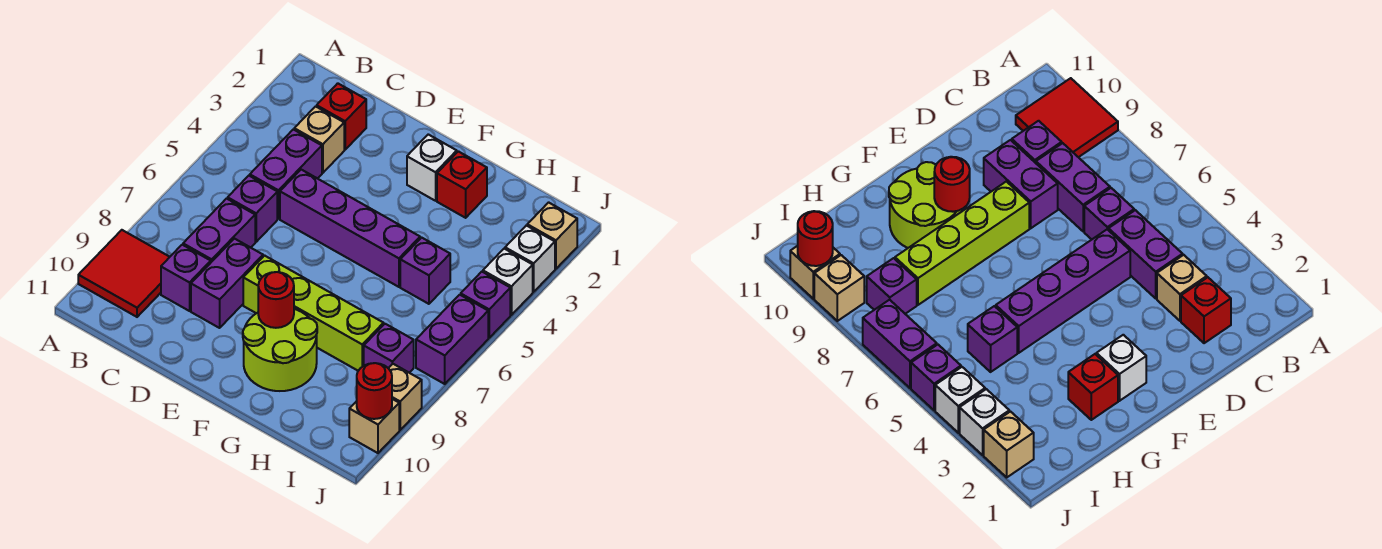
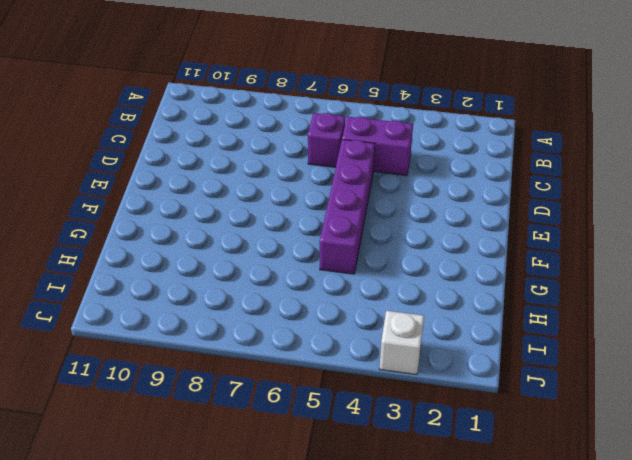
none -> red 2x2 tile [78,230,169,317]
none -> red 1x1 brick [317,83,366,150]
none -> tan 1x1 brick [294,106,344,173]

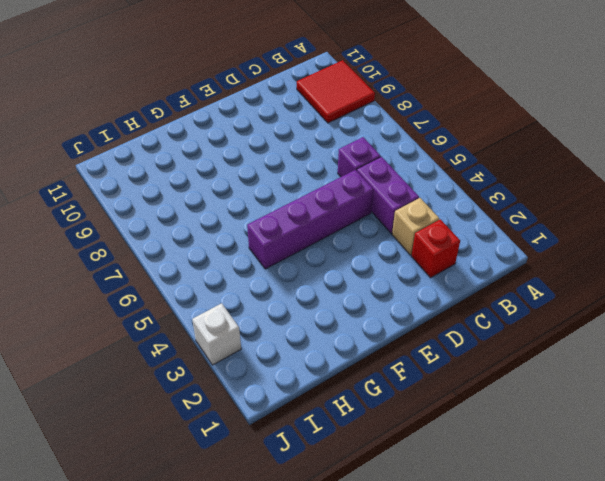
none -> purple 1x2 brick [183,199,255,262]
none -> purple 1x1 brick [161,245,211,311]
none -> purple 1x2 brick [191,239,263,328]

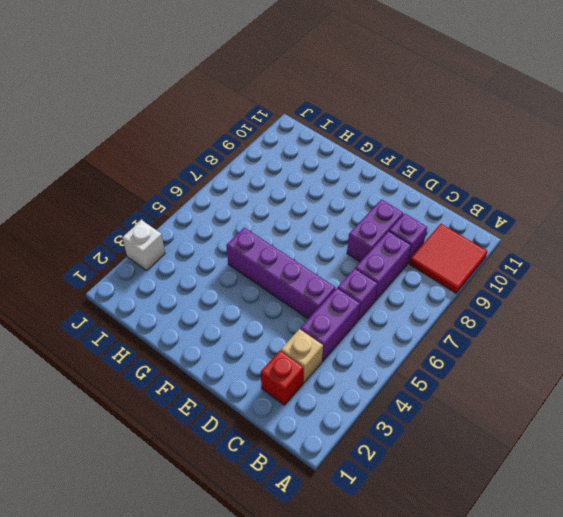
none -> lime 1x4 brick [243,256,384,371]
none -> white 1x1 brick [407,134,457,201]
none -> lime 2x2 round brick [243,309,317,391]

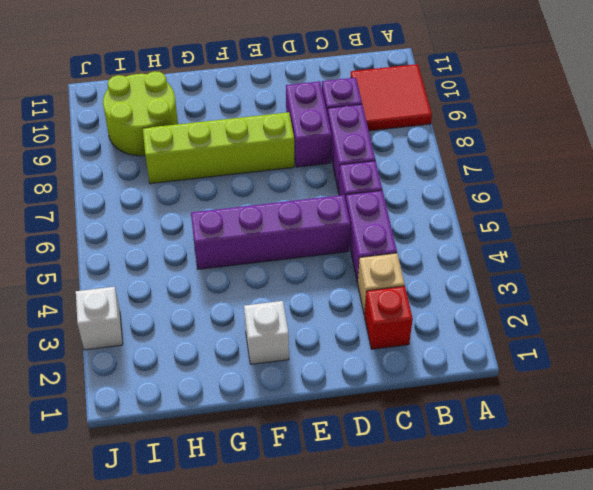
lime 2x2 round brick [103,71,178,156] -> lime 2x2 round brick moved to [243,309,317,391]
none -> red 1x1 brick [437,151,487,218]
none -> purple 1x1 brick [400,238,450,304]
none -> purple 1x1 brick [364,324,414,373]

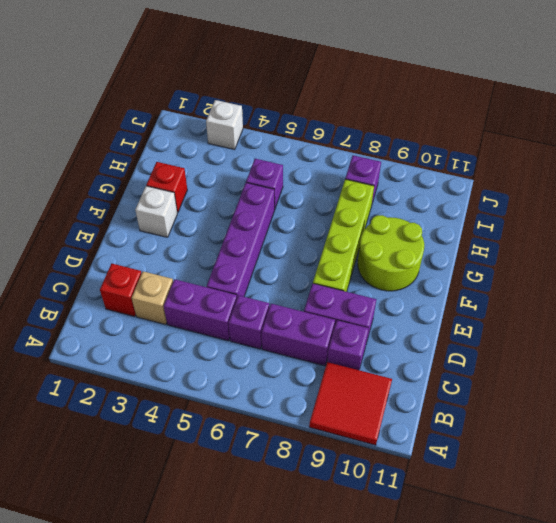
none -> tan 1x1 brick [527,202,577,269]
none -> white 1x1 brick [483,249,533,315]
none -> purple 1x1 brick [461,272,510,338]

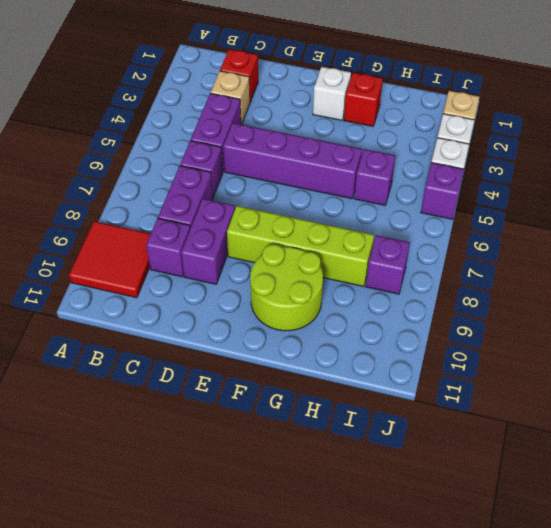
none -> purple 1x2 brick [416,295,488,384]
none -> tan 1x1 brick [388,364,422,430]
none -> tan 1x1 brick [349,399,399,453]

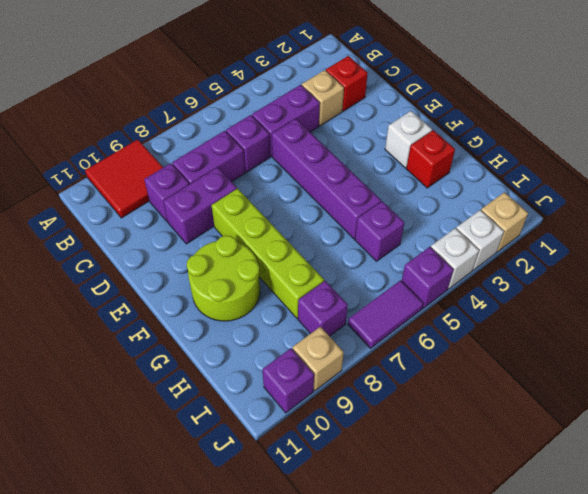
purple 1x2 tile [348,280,424,348] -> purple 1x2 brick [416,295,488,384]
purple 1x1 brick [262,348,314,413] -> tan 1x1 brick [349,399,399,453]
none -> red 1x1 round brick [258,272,294,328]
none -> red 1x1 round brick [357,363,392,419]

